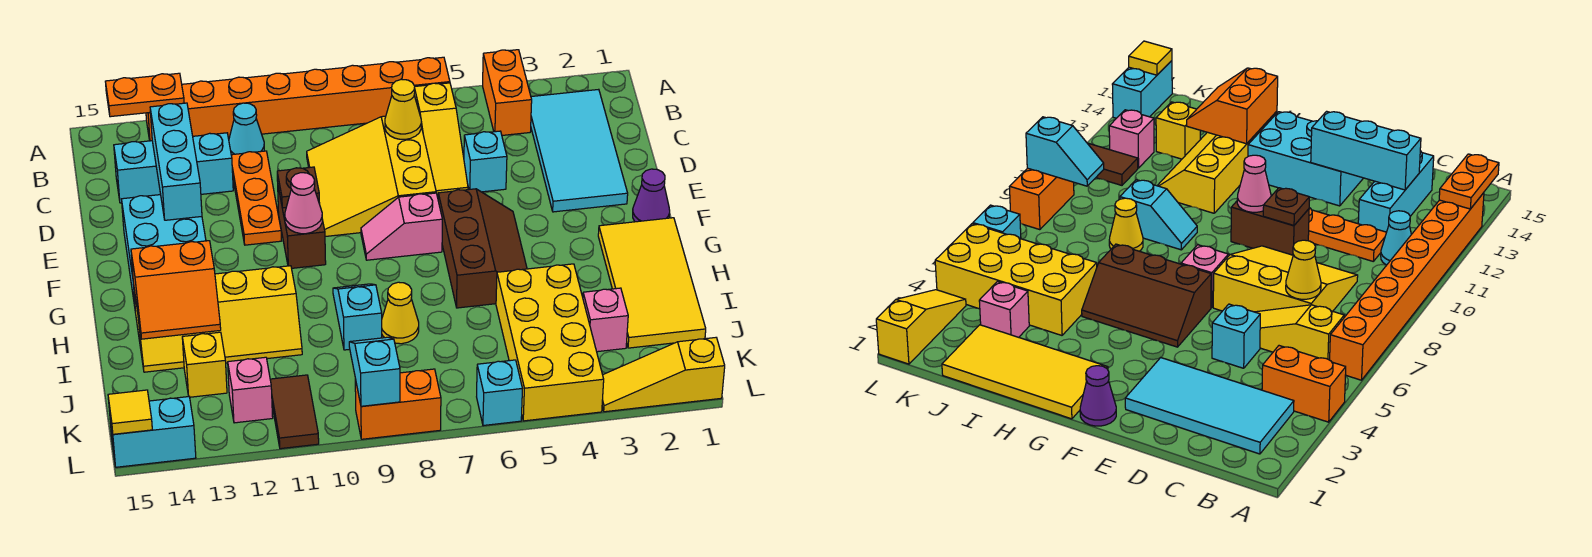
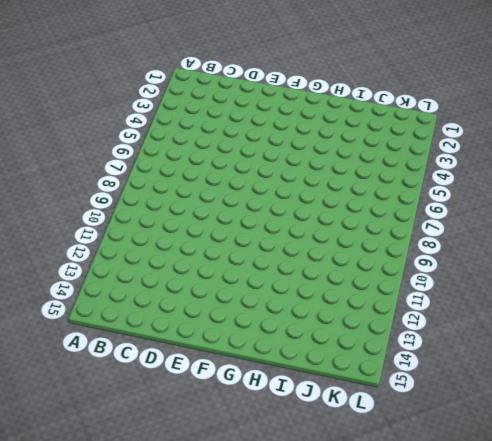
none -> orange 1x2 brick [483,50,532,135]
none -> orange 1x8 brick [146,57,450,141]
none -> cyan 2x4 tile [531,89,628,212]
none -> yellow 1x3 slope [414,83,468,197]

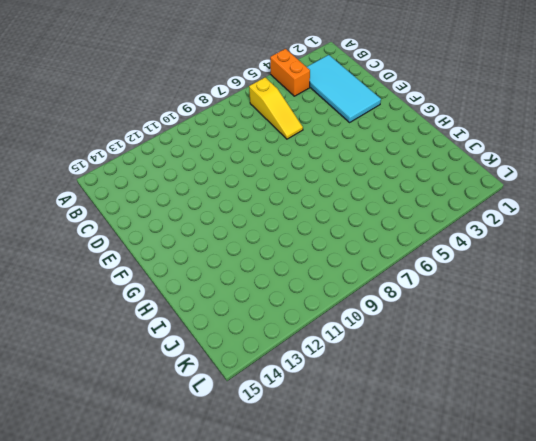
none -> orange 1x8 brick [146,57,450,141]
none -> cyan 1x1 cone [229,103,264,155]
none -> yellow 3x3 slope [307,116,436,237]
none -> orange 1x3 plate [231,151,281,245]

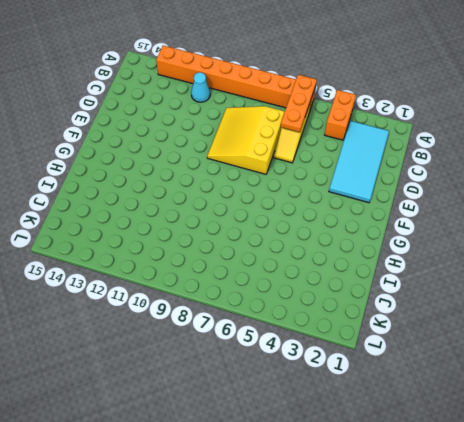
orange 1x3 plate [281,75,317,132] -> orange 1x3 plate moved to [231,151,281,245]
none -> cyan 1x3 brick [114,133,233,203]
none -> cyan 1x1 brick [464,131,507,192]
none -> brown 1x2 brick [278,187,326,268]
none -> cyan 2x3 brick [122,195,206,313]

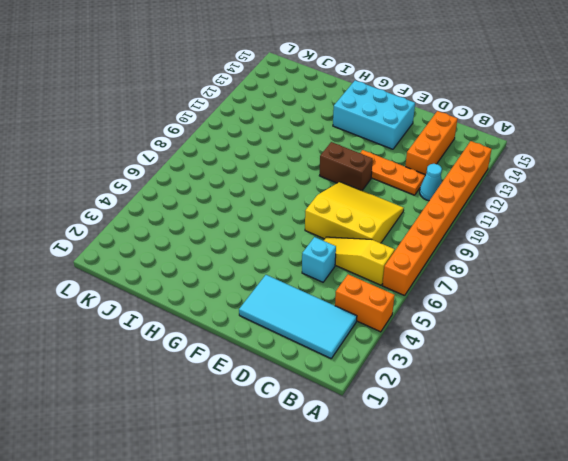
orange 1x3 brick [405,111,457,175] -> cyan 1x3 brick [114,133,233,203]
none -> purple 1x1 cone [633,169,670,222]
none -> brown 2x3 slope [438,189,527,308]
none -> pink 1x2 slope [361,193,442,260]
none -> yellow 2x4 tile [598,218,706,348]

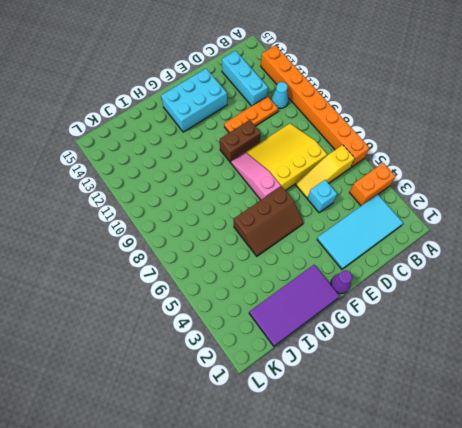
pink 1x3 slope [231,152,281,200] -> pink 1x2 slope [361,193,442,260]
purple 2x4 tile [249,265,340,346] -> yellow 2x4 tile [598,218,706,348]
none -> cyan 1x2 slope [333,284,382,350]
none -> yellow 2x4 slope [134,266,302,372]
none -> yellow 2x4 brick [496,264,604,421]
none -> yellow 1x1 cone [382,282,419,344]

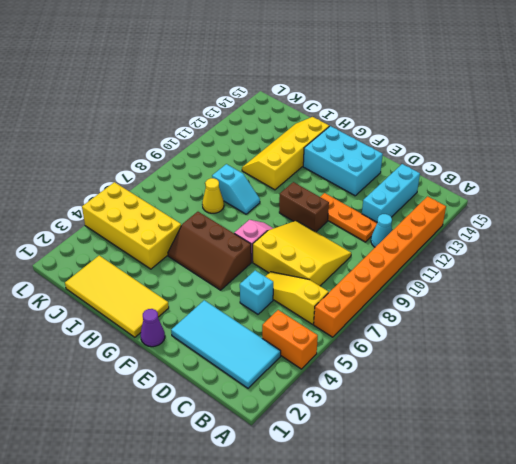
none -> pink 1x1 brick [583,288,628,352]
none -> yellow 1x1 brick [182,332,227,397]
none -> brown 1x2 tile [270,375,319,449]
none -> pink 1x1 brick [228,357,273,423]

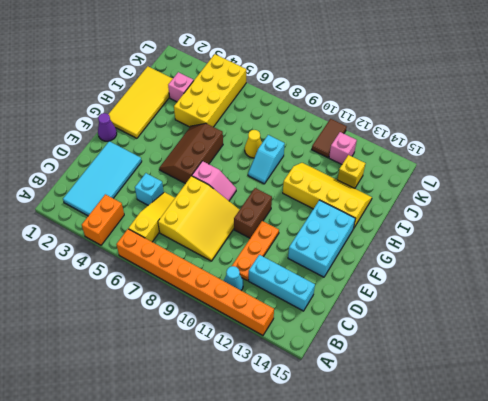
none -> yellow 1x3 slope [602,338,725,412]
none -> cyan 1x1 brick [477,360,522,426]
none -> orange 1x2 brick [355,369,441,439]
none -> cyan 1x2 brick [109,396,196,467]

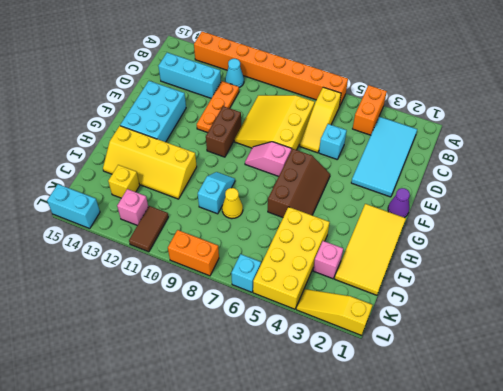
none -> orange 1x2 plate [105,73,184,117]
none -> yellow 1x1 cone [385,79,421,139]
none -> cyan 1x3 brick [150,103,202,220]
none -> brown 1x1 plate [277,167,320,208]

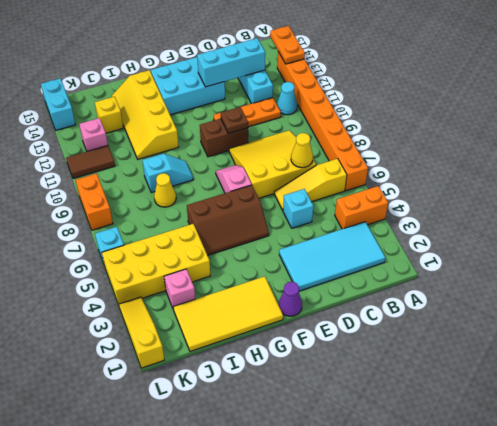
none -> pink 1x1 cone [285,173,322,234]
none -> orange 2x2 slope [131,241,221,339]
none -> cyan 1x2 slope [349,337,400,406]
none -> yellow 1x1 tile [108,390,152,434]

